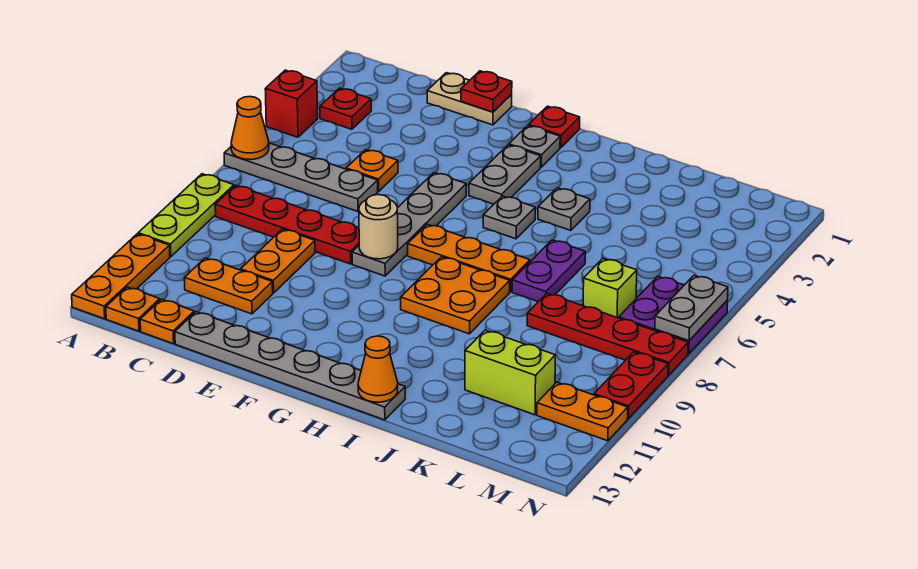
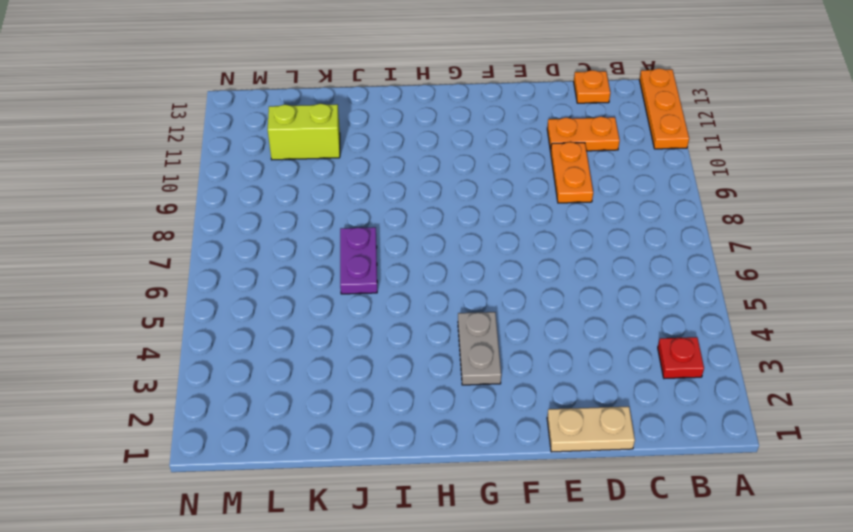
none -> red 1x1 brick [265,70,318,137]
none -> grey 1x4 plate [224,143,378,212]
none -> lime 1x3 plate [138,174,234,257]
none -> red 1x4 plate [215,185,359,264]

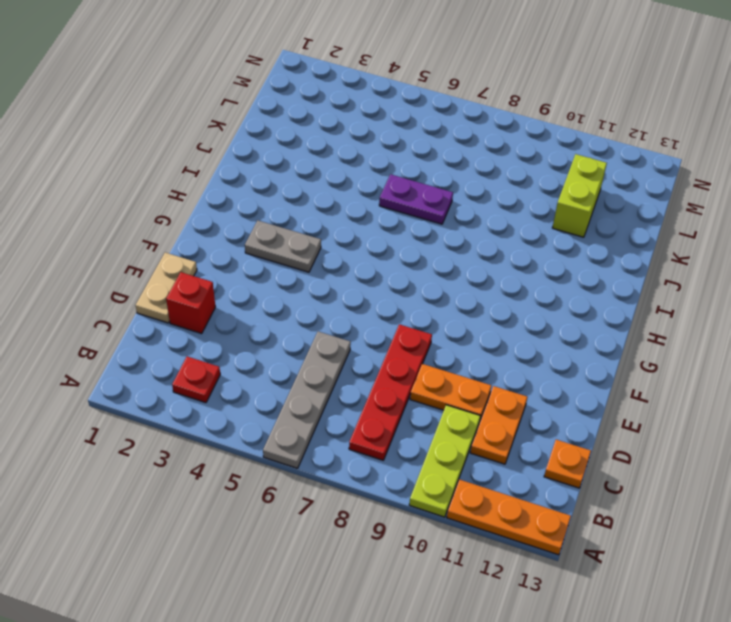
lime 1x3 plate [409,405,480,517] -> lime 1x3 plate turned to [138,174,234,257]
red 1x1 brick [166,272,215,334] -> red 1x1 brick moved to [265,70,318,137]
none -> orange 1x1 plate [106,287,160,331]
none -> orange 1x1 plate [346,150,398,192]
none -> grey 1x6 plate [175,312,405,420]
none -> grey 1x4 plate [352,173,466,276]

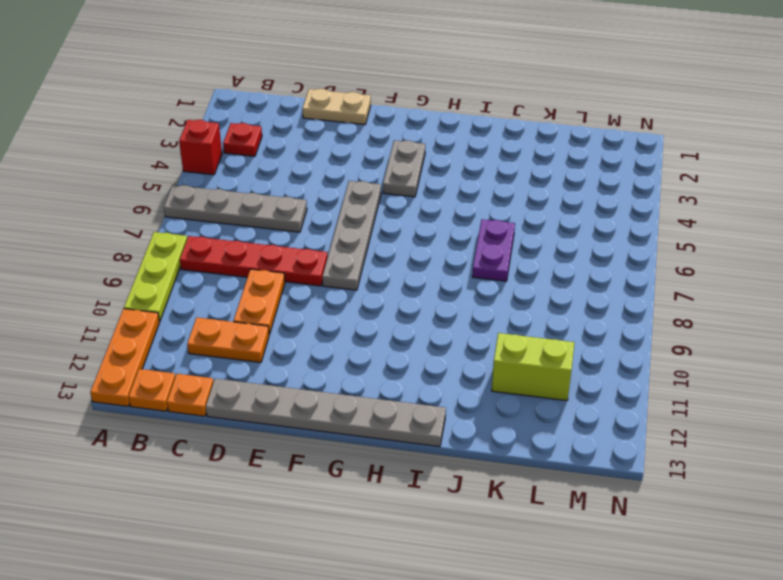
none -> orange 1x1 plate [346,150,398,192]
none -> red 1x1 plate [529,106,580,148]
none -> grey 1x1 plate [509,126,560,167]
none -> orange 1x3 plate [408,224,530,292]

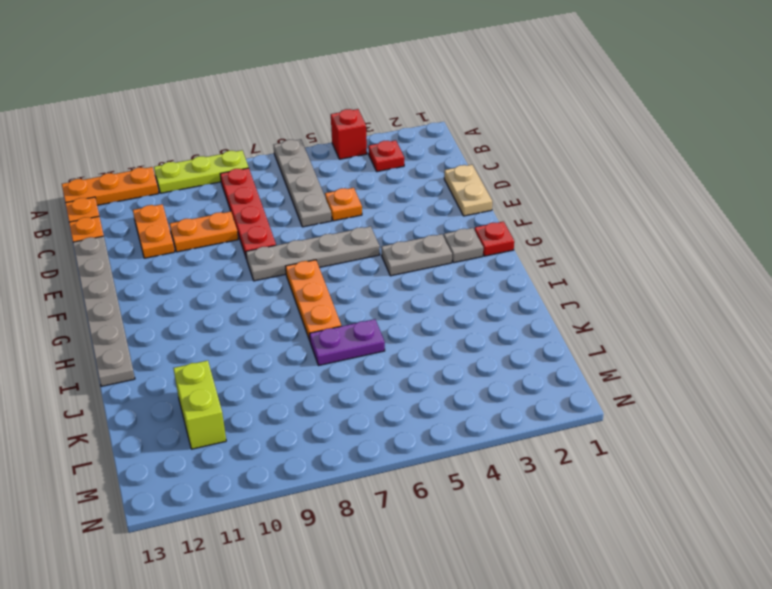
none -> grey 1x1 plate [483,196,535,239]
none -> orange 2x2 plate [401,257,510,334]
none -> grey 1x1 plate [538,188,590,231]
none -> red 1x4 plate [527,293,688,375]

